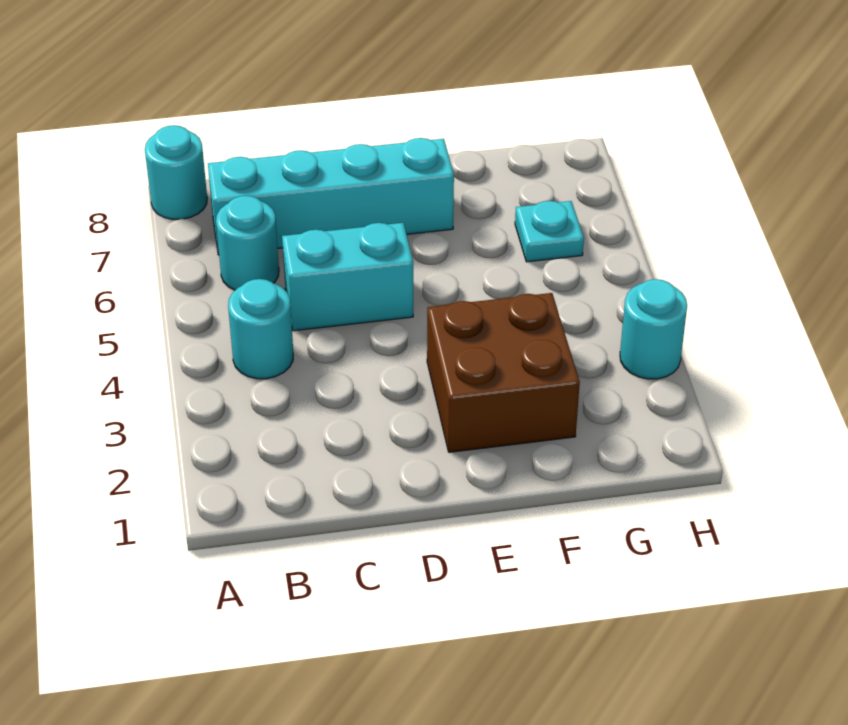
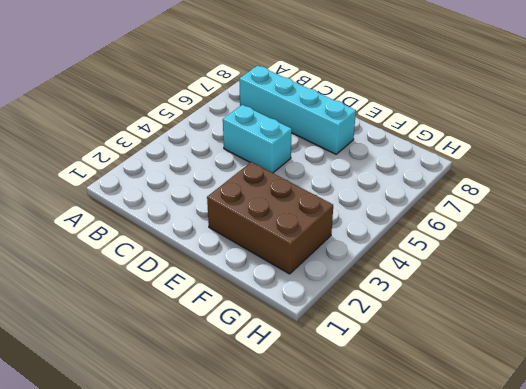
brown 2x3 brick [207,162,333,274] -> brown 2x2 brick [427,293,580,452]
none -> cyan 1x1 round brick [145,125,207,219]
none -> cyan 1x1 round brick [228,279,293,379]

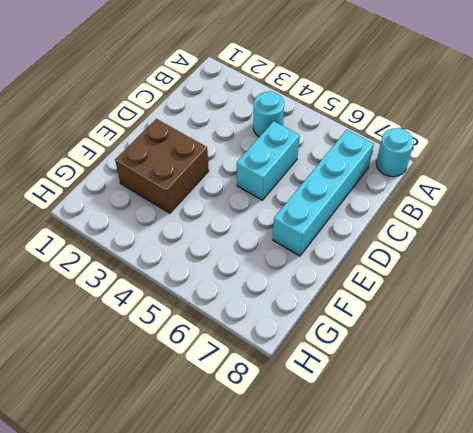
none -> cyan 1x1 round brick [216,196,279,290]
none -> cyan 1x1 plate [515,201,584,262]

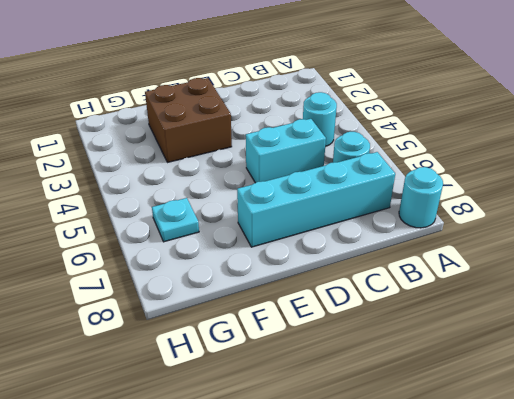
none -> cyan 1x1 round brick [620,279,687,379]

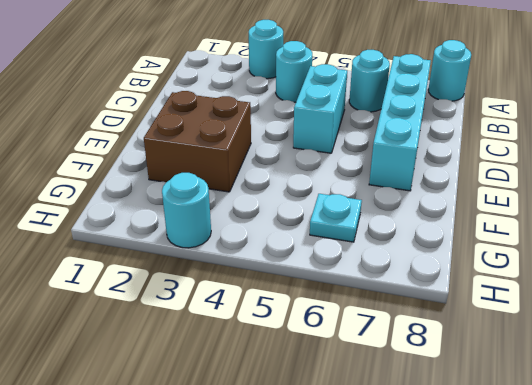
cyan 1x1 round brick [249,20,283,79] -> none

